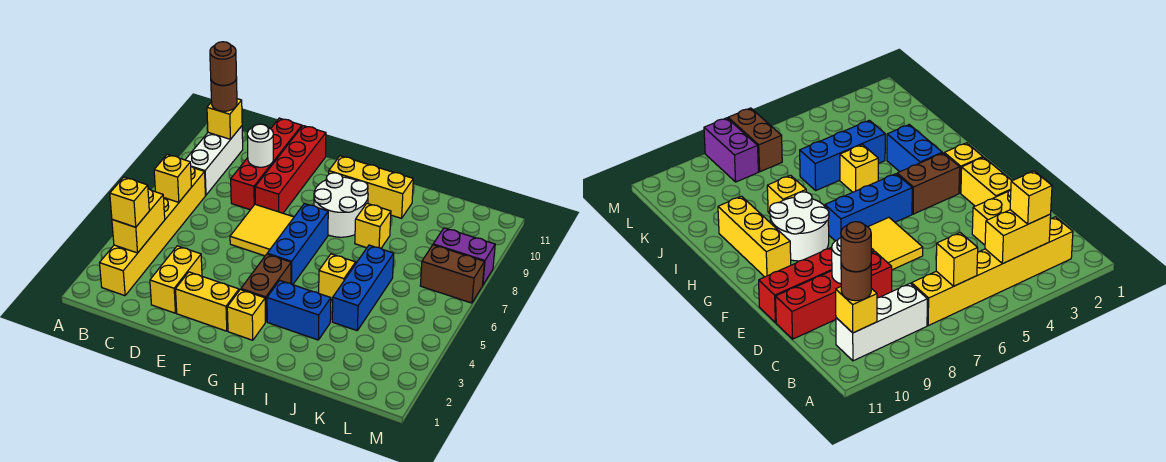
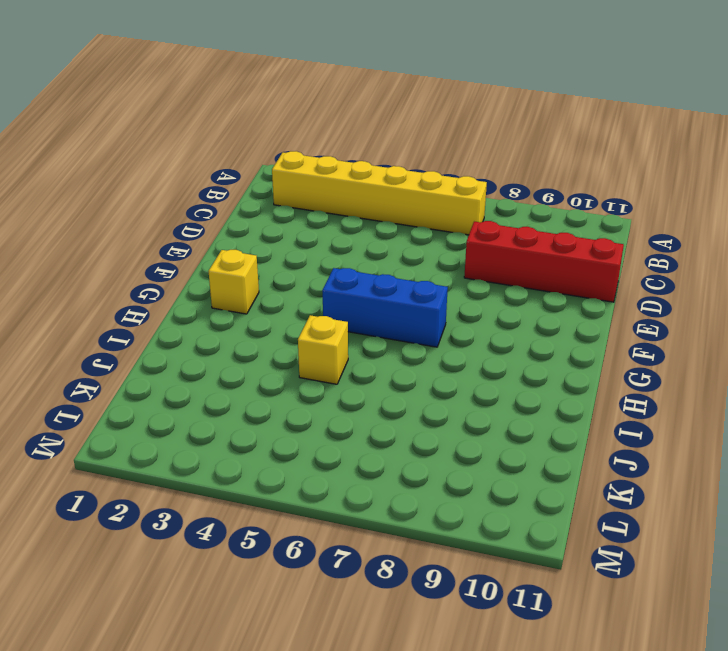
none -> white 1x3 brick [185,126,243,195]
none -> yellow 1x2 brick [150,246,202,313]
none -> yellow 1x2 brick [175,272,239,331]

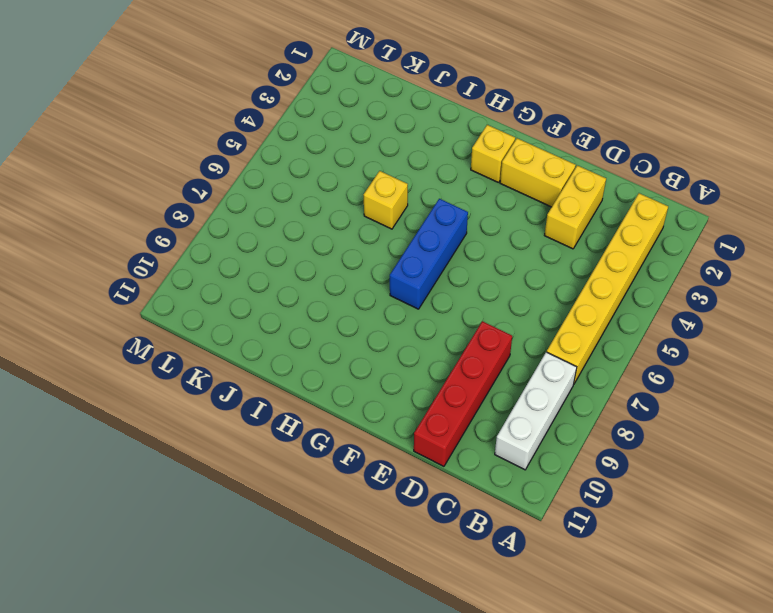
none -> yellow 2x2 tile [230,204,294,256]
none -> red 1x4 brick [255,126,326,213]
none -> brown 1x2 brick [241,254,291,322]

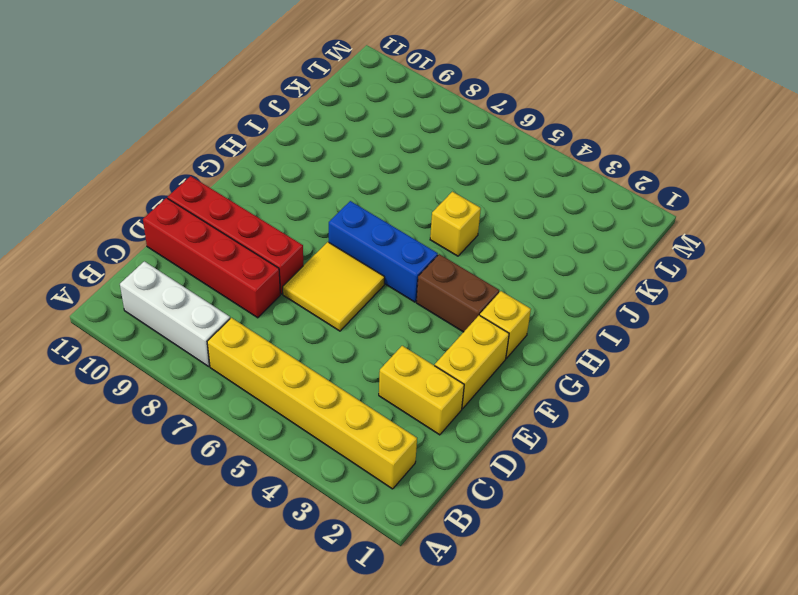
none -> white 2x2 round brick [314,173,368,237]
none -> yellow 1x3 brick [329,156,413,218]
none -> blue 1x2 brick [267,280,331,340]

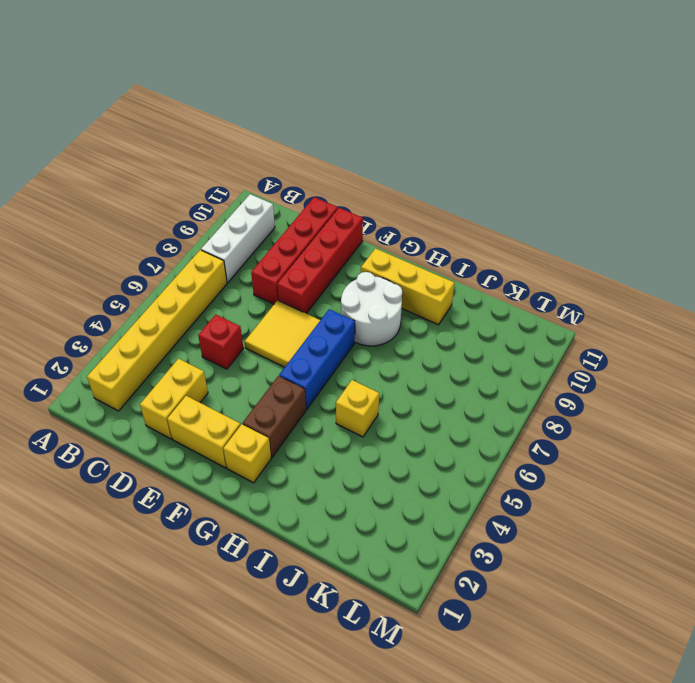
red 1x1 brick [198,314,243,369] -> none
none -> blue 1x2 brick [267,280,331,340]
none -> yellow 1x1 brick [355,203,391,248]
none -> blue 1x3 brick [332,245,394,330]

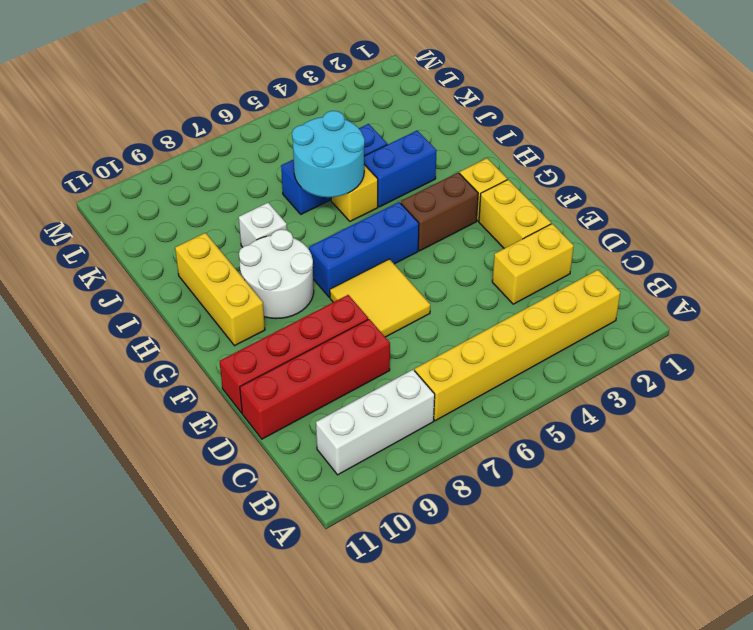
blue 1x2 brick [364,131,437,207] -> blue 1x2 brick turned to [267,280,331,340]
cyan 2x2 round brick [292,111,365,197] -> none
white 1x1 brick [239,203,287,247] -> yellow 1x1 brick [355,203,391,248]
none -> brown 1x2 brick [420,245,484,303]
none -> purple 1x2 brick [433,228,495,285]
none -> yellow 1x2 brick [112,189,165,253]

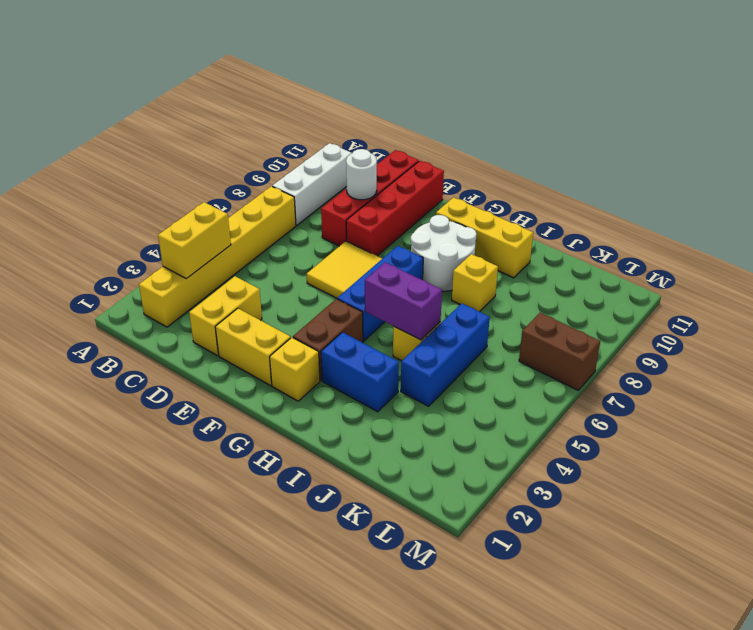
purple 1x2 brick [365,262,442,340] -> purple 1x2 brick moved to [433,228,495,285]
none -> yellow 1x1 brick [154,154,192,202]
none -> yellow 1x1 brick [207,99,242,139]
none -> yellow 1x1 brick [110,177,149,227]

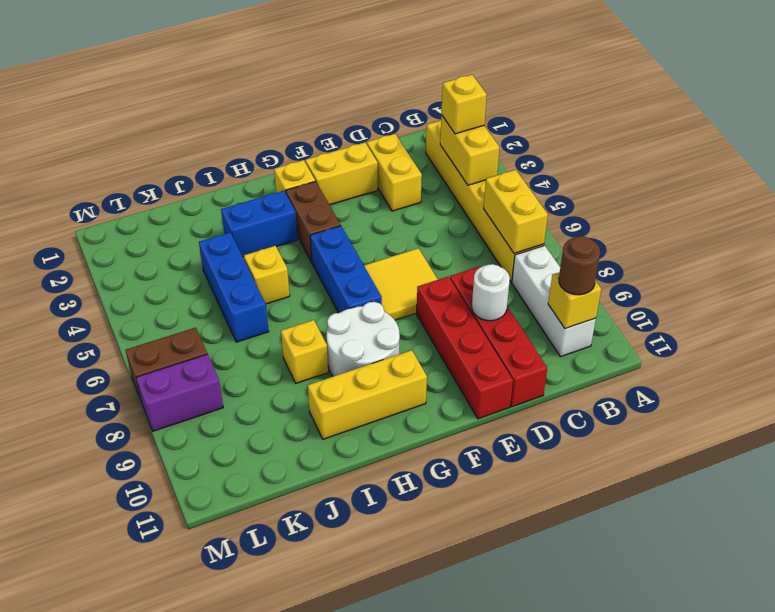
yellow 1x2 brick [484,170,548,254] -> yellow 1x1 brick [154,154,192,202]
none -> brown 1x1 round brick [210,42,236,85]

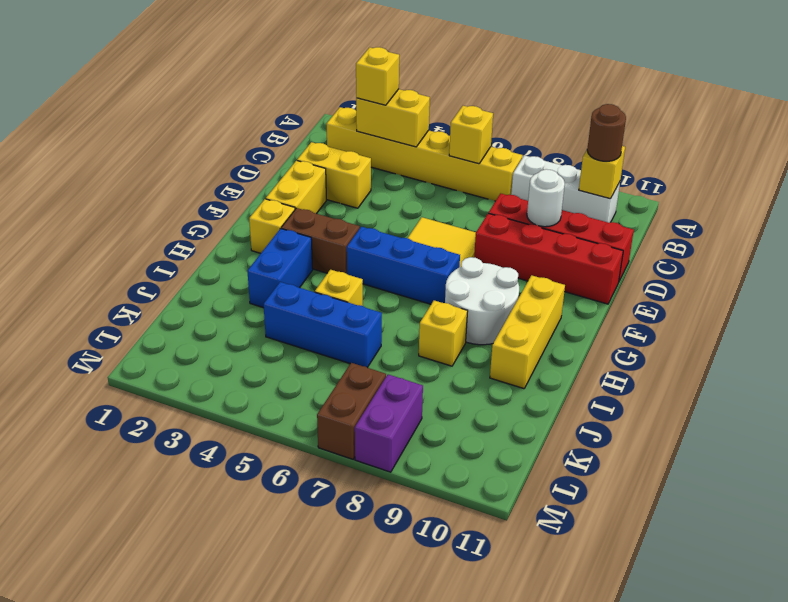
none -> brown 1x1 round brick [210,42,236,85]

